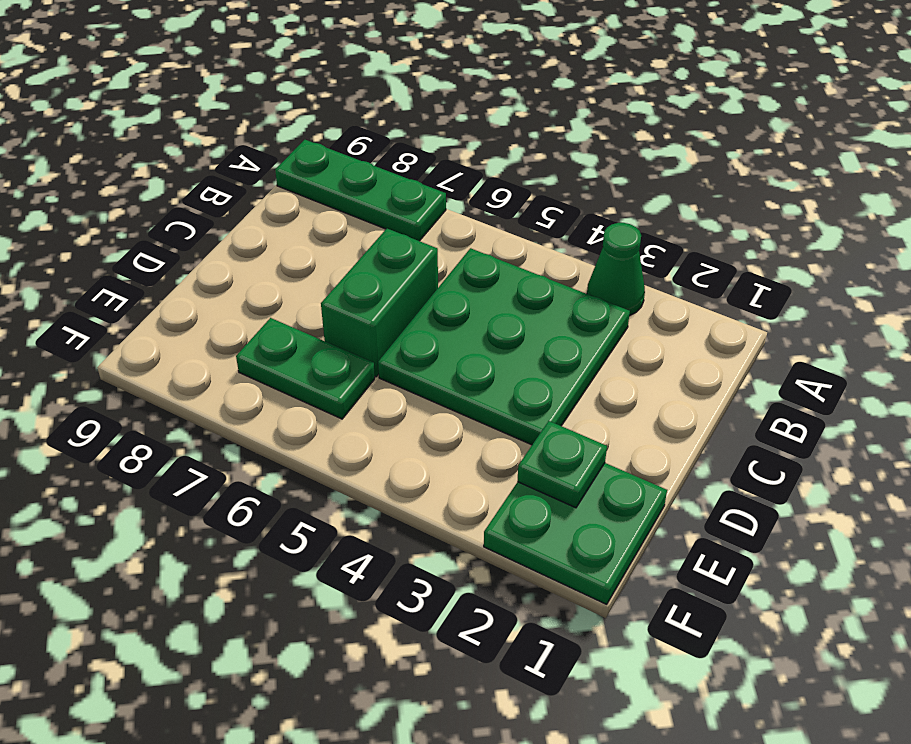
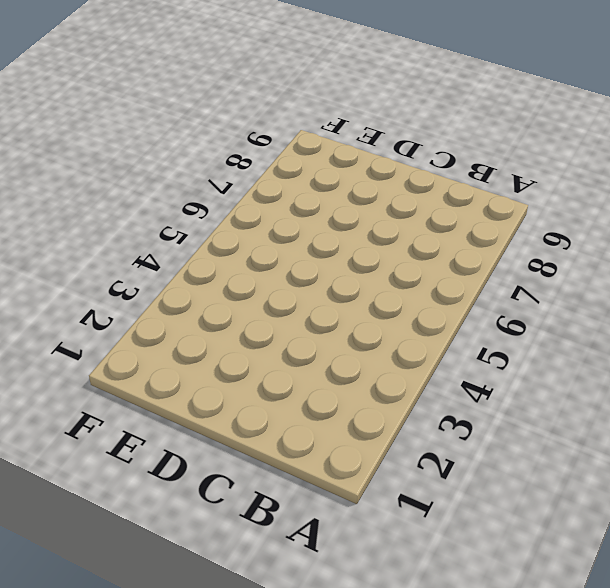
none -> green 1x1 cone [587,223,645,316]
none -> green 1x3 plate [275,140,446,241]

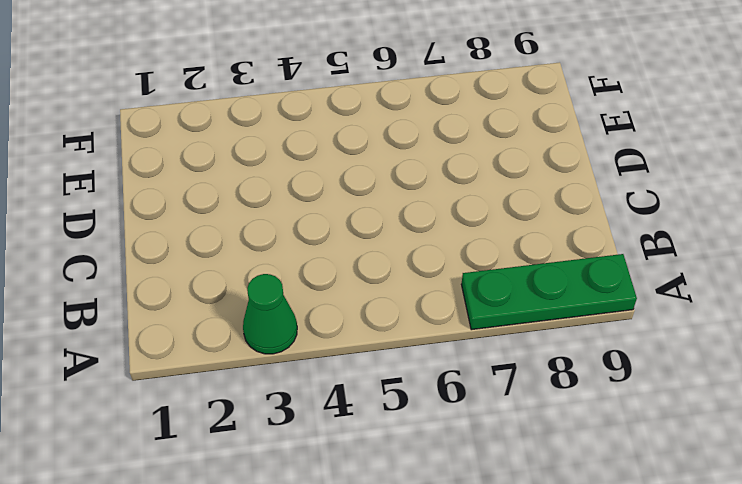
none -> green 3x3 plate [378,248,630,445]
none -> green 1x2 brick [321,229,438,377]

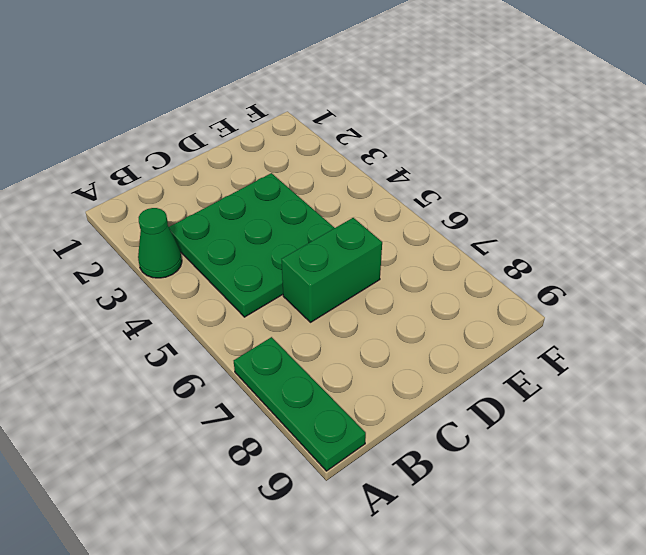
none -> green 2x2 plate [484,463,667,604]
none -> green 1x2 plate [236,318,375,419]

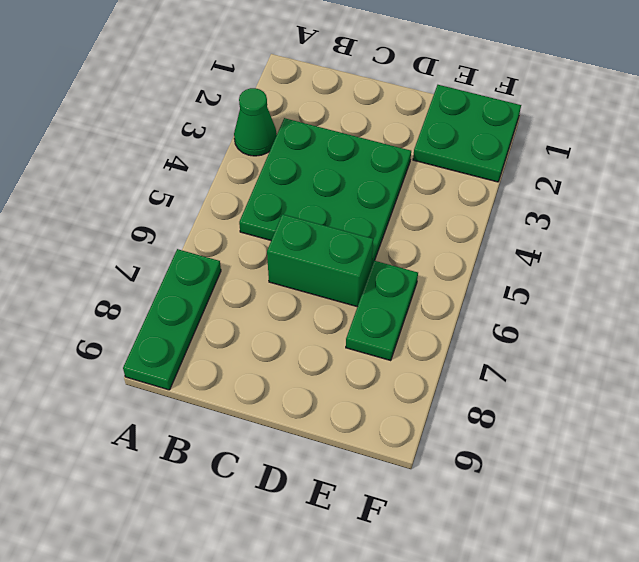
none -> green 1x1 plate [517,421,607,508]

